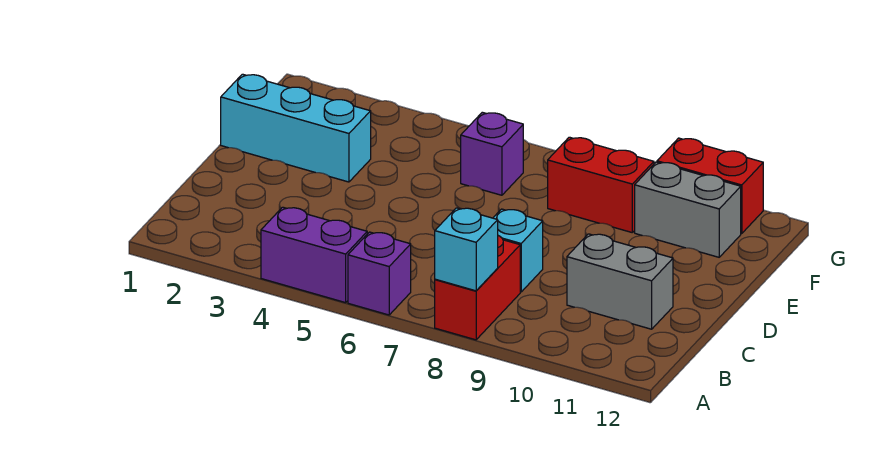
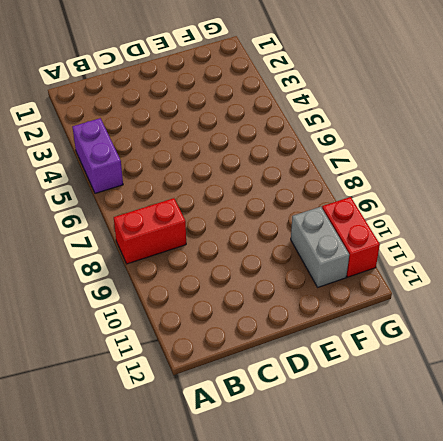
none -> purple 1x1 brick [348,232,411,315]
none -> cyan 1x1 brick [493,209,543,292]

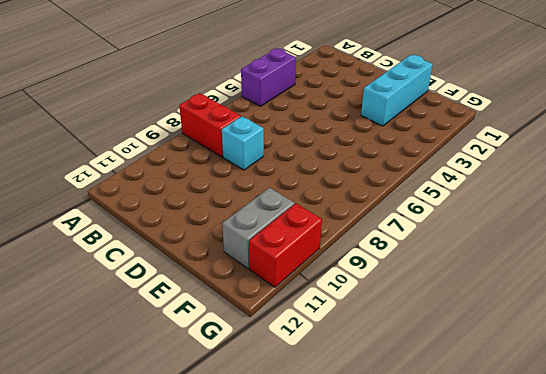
none -> purple 1x1 brick [348,232,411,315]
none -> grey 1x2 brick [567,234,673,329]

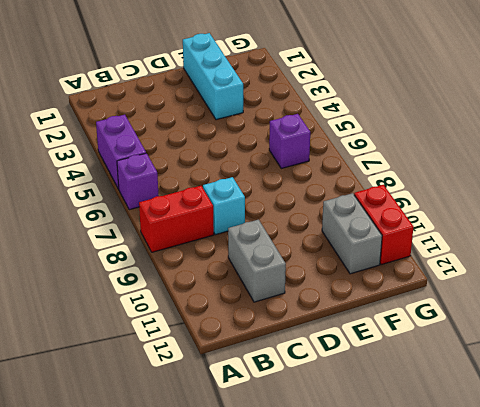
none -> red 1x2 brick [548,137,654,232]
none -> cyan 1x1 brick [435,208,498,291]

